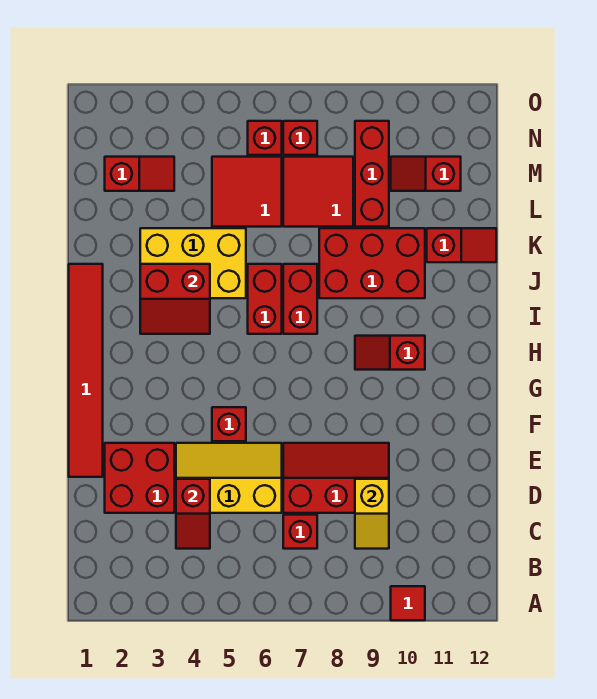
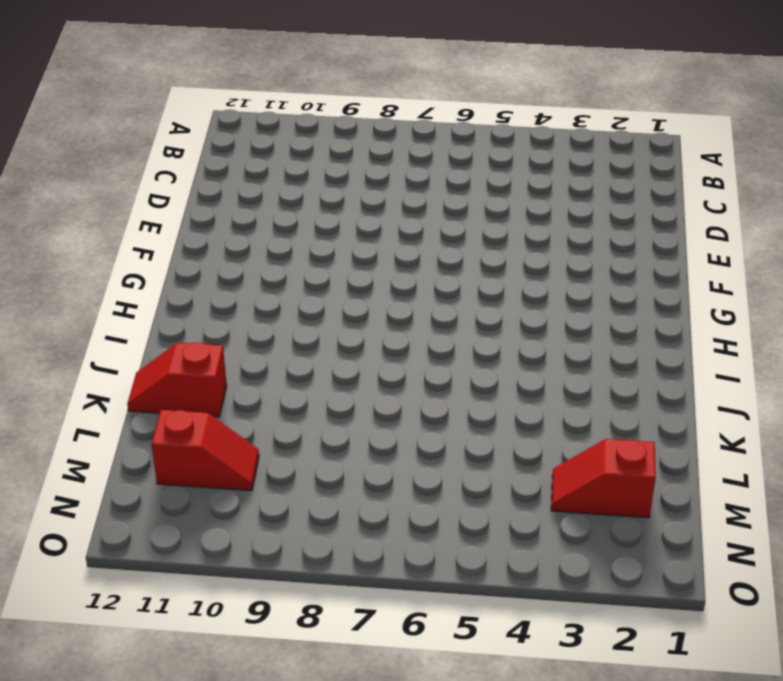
none -> red 1x1 tile [391,586,425,620]
none -> red 1x1 brick [283,515,317,549]
none -> red 2x2 brick [105,443,174,513]

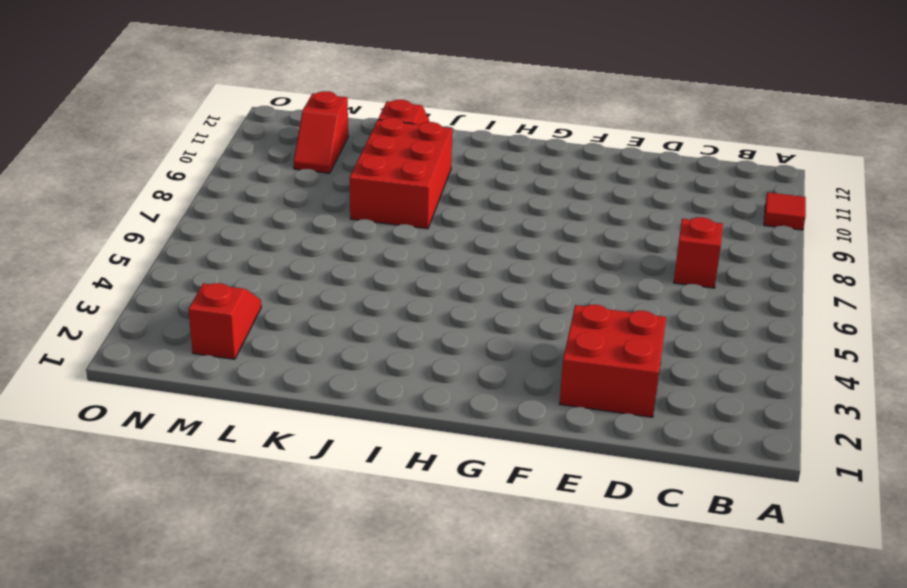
none -> yellow 2x3 slope [176,443,282,513]
none -> red 2x3 slope [283,443,389,513]
none -> red 1x6 tile [69,264,103,477]

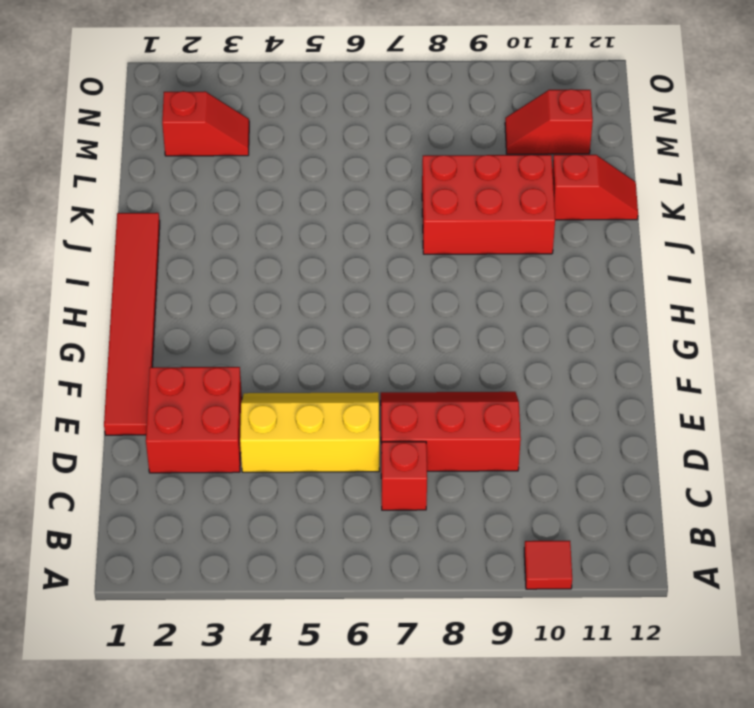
none -> red 1x1 brick [212,407,246,441]
none -> red 1x2 slope [355,336,425,370]
none -> red 1x2 brick [248,264,282,334]

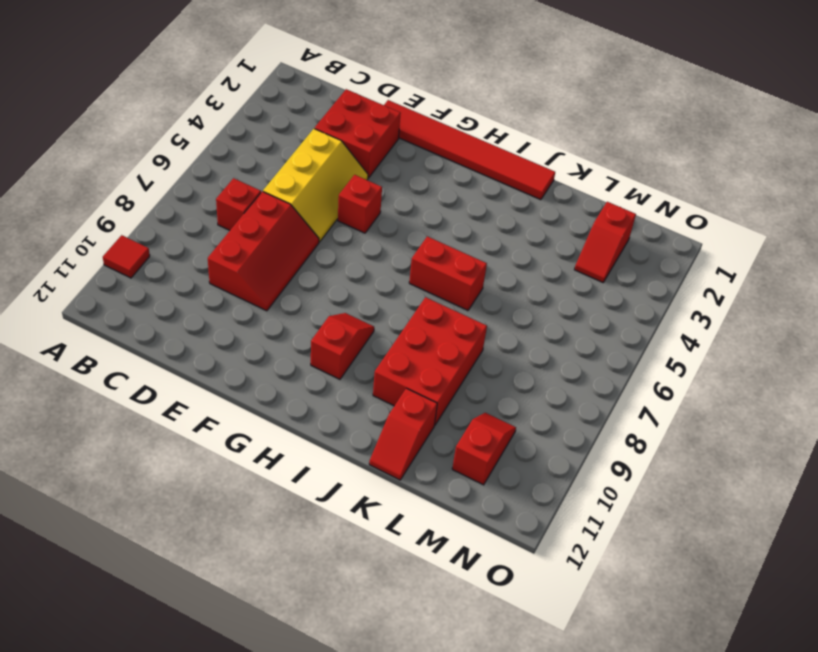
none -> red 1x2 brick [283,264,317,334]
none -> yellow 2x3 brick [140,228,246,298]
none -> red 2x2 tile [212,157,282,227]

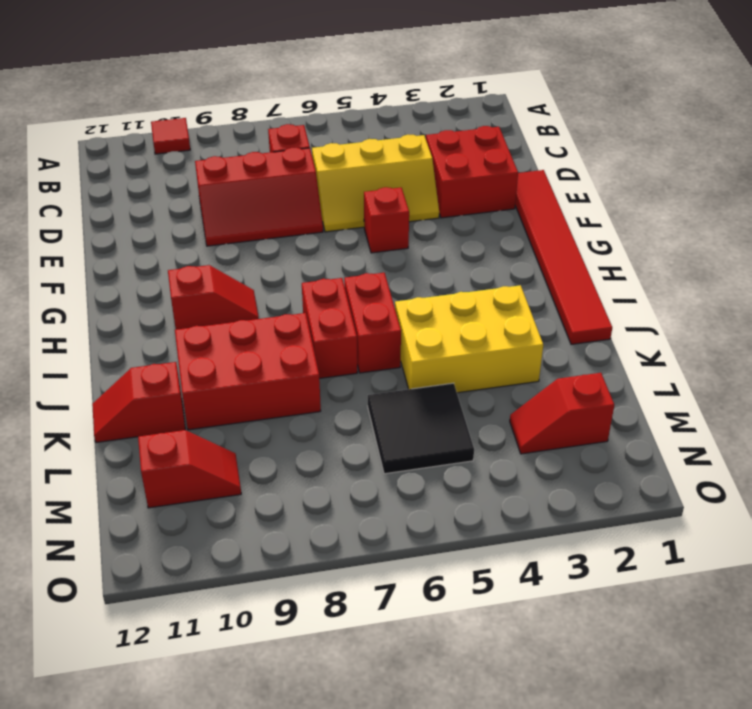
black 2x2 tile [368,383,474,474] -> red 2x2 tile [212,157,282,227]
none -> red 2x2 tile [283,157,353,227]
none -> red 1x3 brick [355,121,389,227]
none -> red 1x1 brick [248,121,282,155]

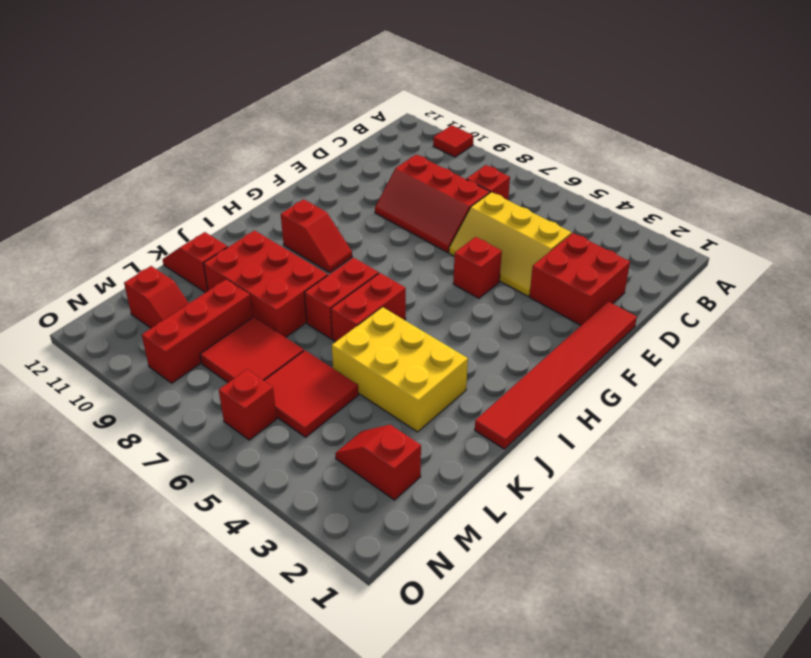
none -> red 1x1 brick [283,121,317,155]
none -> red 1x2 slope [176,479,210,549]
none -> yellow 1x2 slope [355,479,389,549]

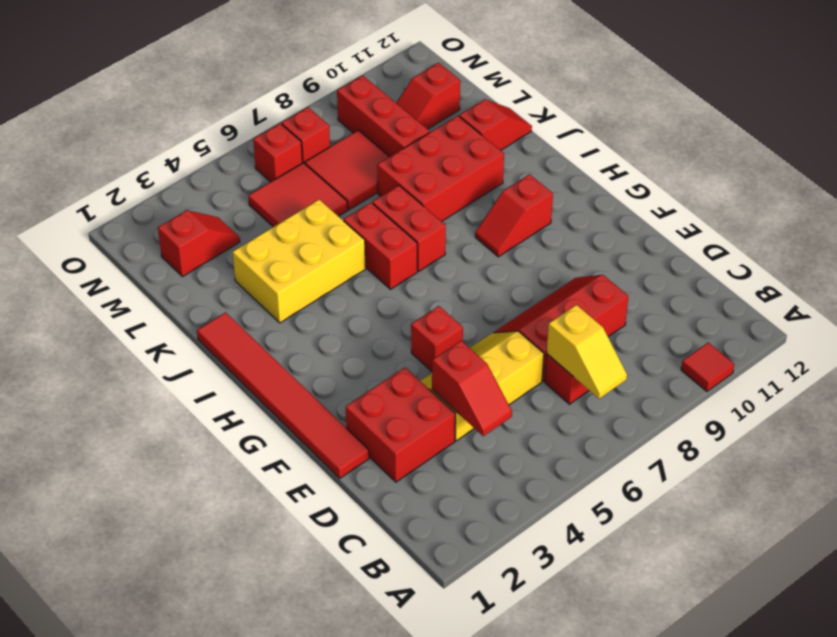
yellow 1x2 slope [547,305,627,399] -> yellow 1x2 slope moved to [355,479,389,549]
none -> red 2x2 slope [140,264,210,334]

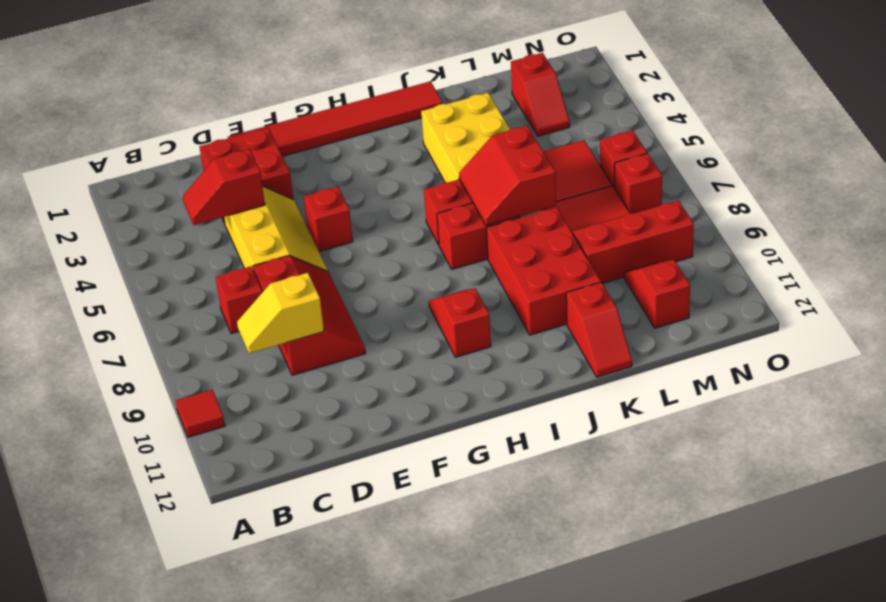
red 2x2 slope [459,126,556,226] -> red 2x2 slope moved to [140,264,210,334]

